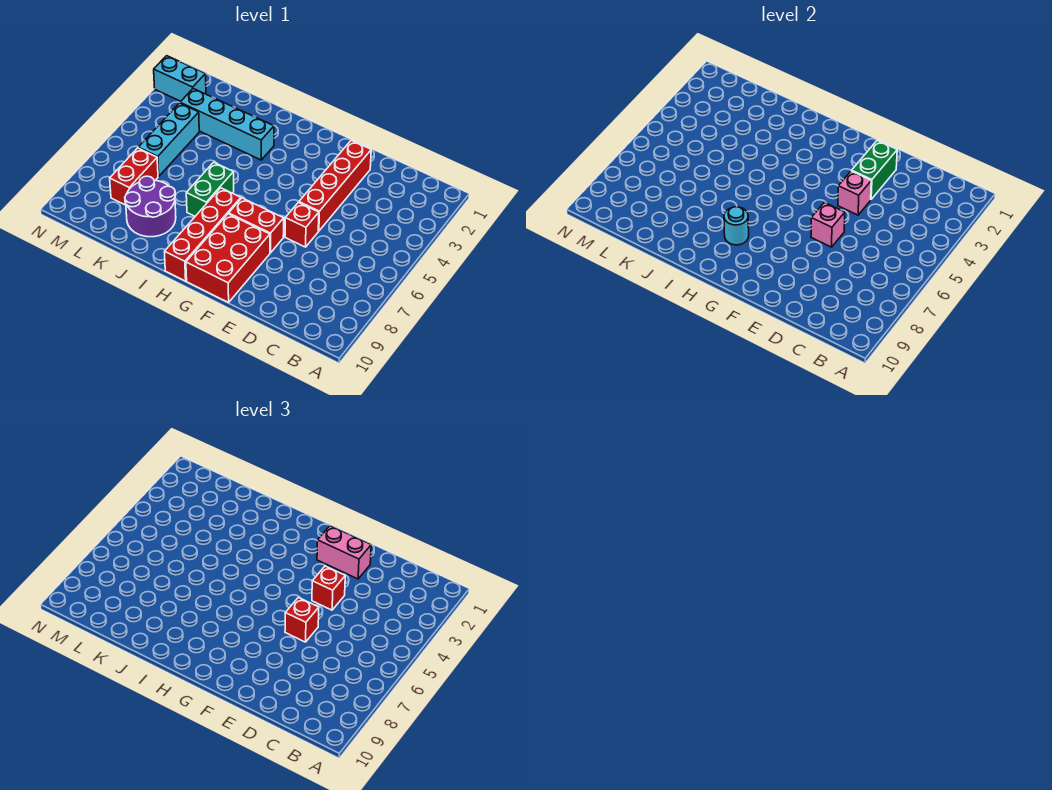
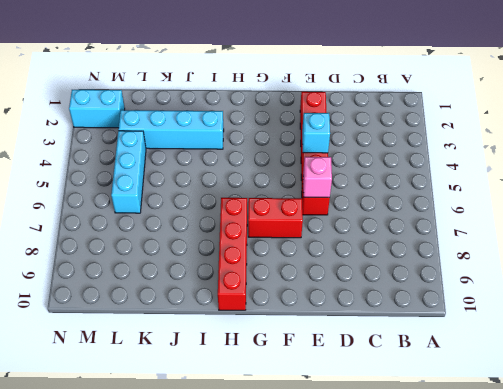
cyan 1x1 brick [302,113,330,153] -> pink 1x1 brick [838,171,871,215]
none -> red 2x3 brick [186,214,270,302]
none -> green 1x2 brick [186,162,234,216]
none -> purple 2x2 round brick [125,176,176,237]

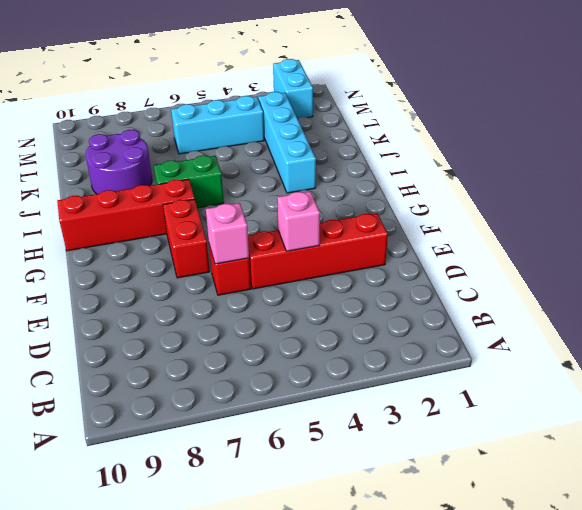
none -> red 2x3 brick [186,214,270,302]
none -> red 1x2 brick [110,148,158,205]
none -> green 1x2 brick [852,140,897,199]

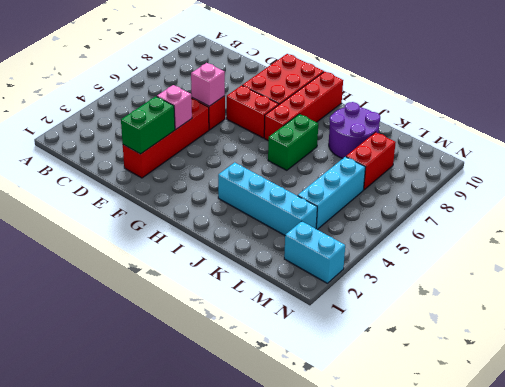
none -> cyan 1x1 round brick [724,207,749,245]
none -> pink 1x2 brick [317,526,371,579]
none -> red 1x1 brick [312,566,345,610]

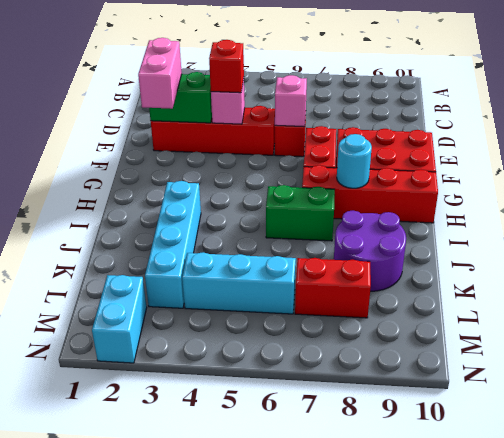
none -> red 1x1 brick [285,597,319,642]

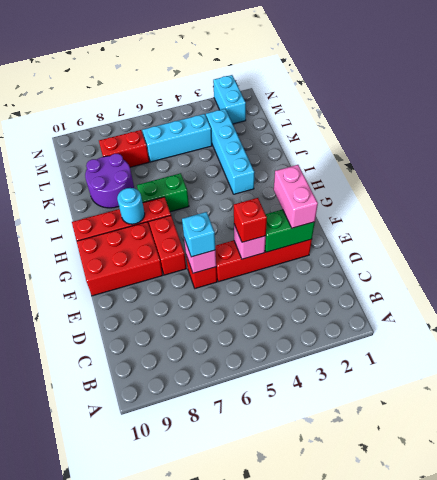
cyan 1x1 brick [182,212,215,257] -> red 1x1 brick [285,597,319,642]

